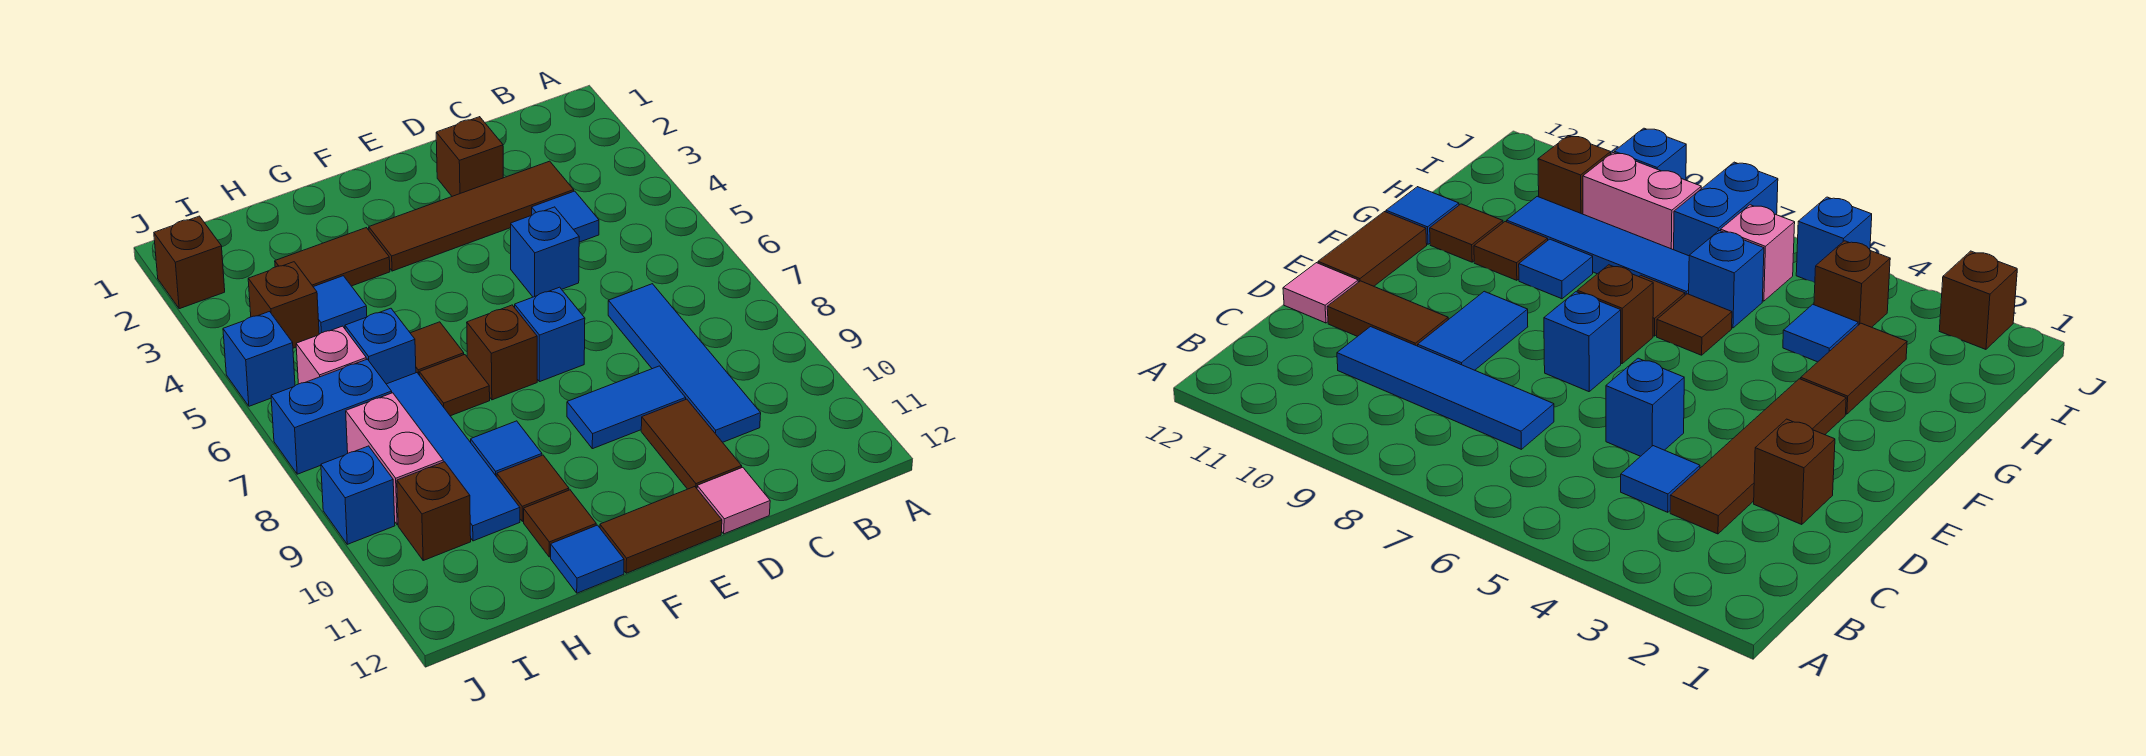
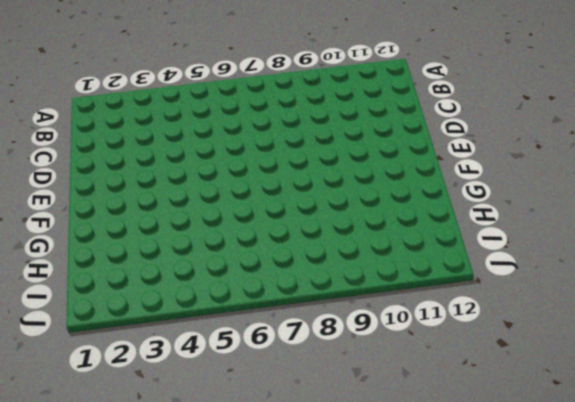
none -> brown 1x4 tile [369,161,574,271]
none -> blue 1x1 tile [532,191,599,242]
none -> blue 1x4 tile [608,284,761,442]

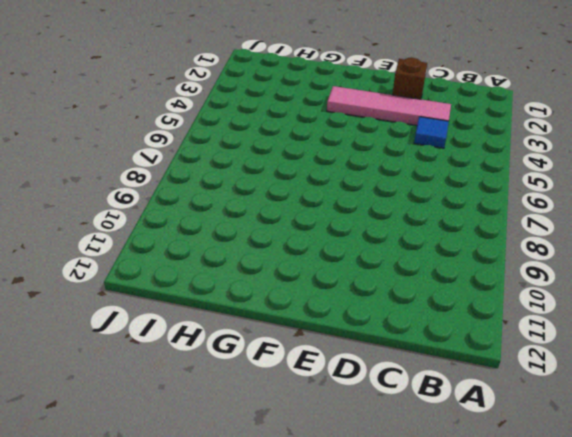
pink 1x4 tile [327,86,451,125] -> brown 1x4 tile [369,161,574,271]
none -> blue 1x4 tile [608,284,761,442]
none -> blue 1x1 brick [511,207,579,297]
none -> blue 1x2 tile [567,366,686,449]

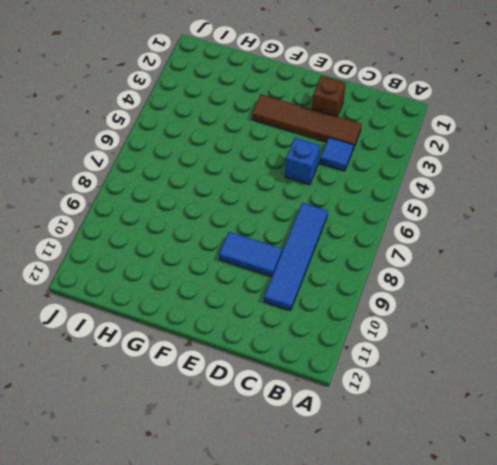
none -> brown 1x2 tile [641,399,742,489]
none -> pink 1x1 tile [697,467,770,534]
none -> blue 1x1 brick [515,287,585,382]

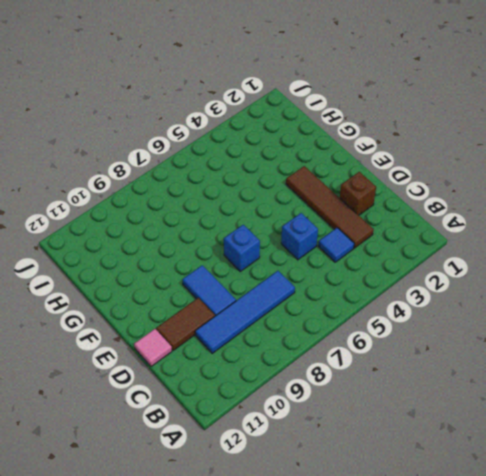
none -> brown 1x2 tile [600,487,722,573]
none -> brown 1x1 brick [467,305,537,400]
none -> brown 1x2 tile [275,228,390,287]

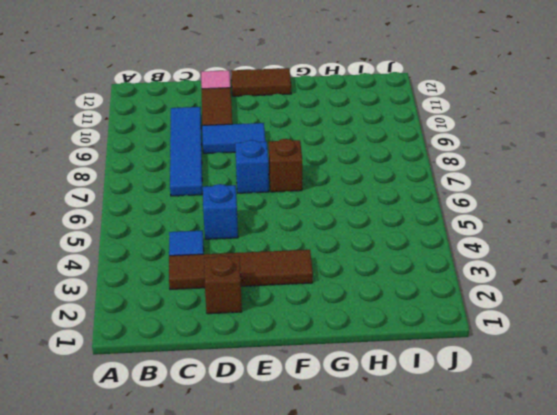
none -> brown 1x2 tile [275,228,390,287]
none -> brown 1x1 tile [411,322,464,375]
none -> brown 1x1 tile [419,355,490,416]

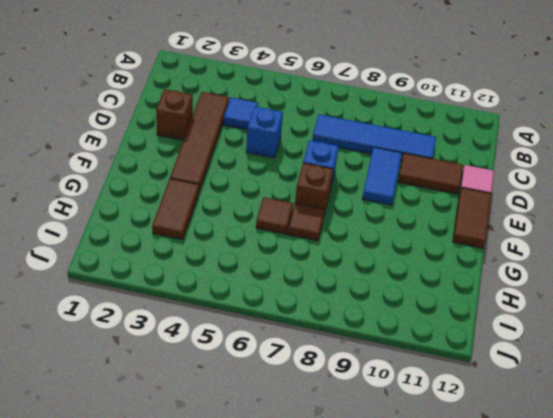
none -> blue 1x1 tile [471,421,542,477]
none -> brown 1x1 tile [497,455,569,521]
none -> brown 1x1 tile [524,490,596,557]

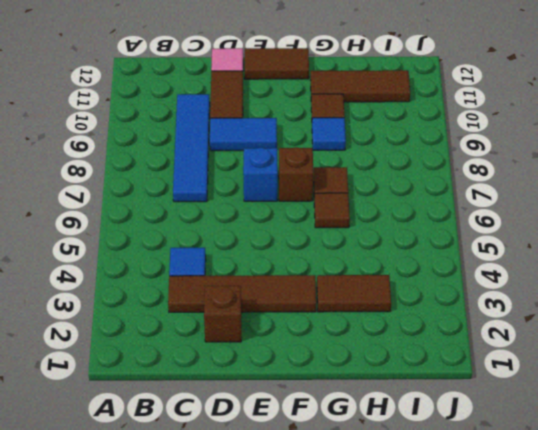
brown 1x3 tile [311,70,410,102] -> brown 1x1 tile [524,490,596,557]
none -> blue 1x1 brick [511,207,579,297]
none -> blue 1x1 tile [551,525,624,593]
none -> blue 1x1 tile [314,276,367,334]

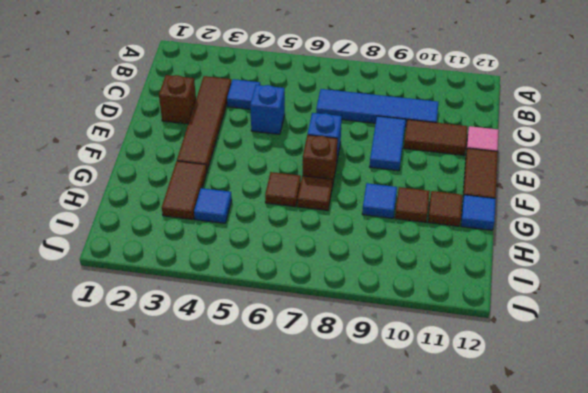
none -> blue 1x1 brick [345,308,416,384]
none -> blue 1x4 tile [387,373,520,541]
none -> brown 1x1 brick [248,262,319,348]

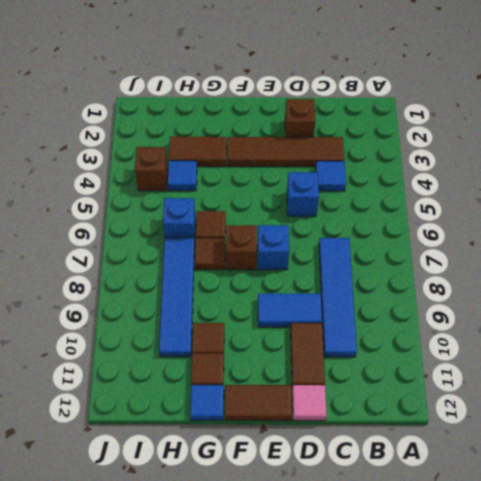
none -> blue 1x1 tile [471,421,542,477]
none -> pink 1x1 brick [296,326,366,384]
none -> blue 1x2 brick [271,359,392,474]

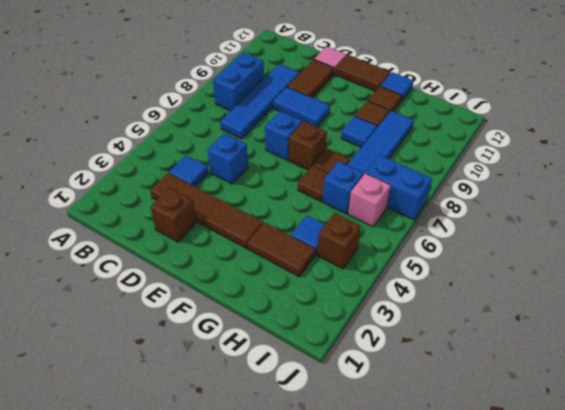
blue 1x2 brick [213,52,264,111] -> none
none -> pink 1x2 brick [346,393,443,525]
none -> brown 1x1 brick [397,462,471,560]
none -> brown 1x1 brick [154,216,225,309]

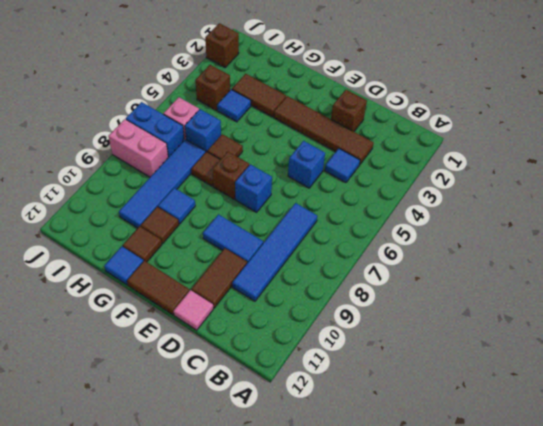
pink 1x2 brick [108,119,168,177] -> pink 1x2 brick turned to [346,393,443,525]
none -> brown 1x1 brick [397,462,471,560]
none -> blue 1x1 brick [223,312,295,406]
none -> blue 1x1 brick [321,446,395,544]

